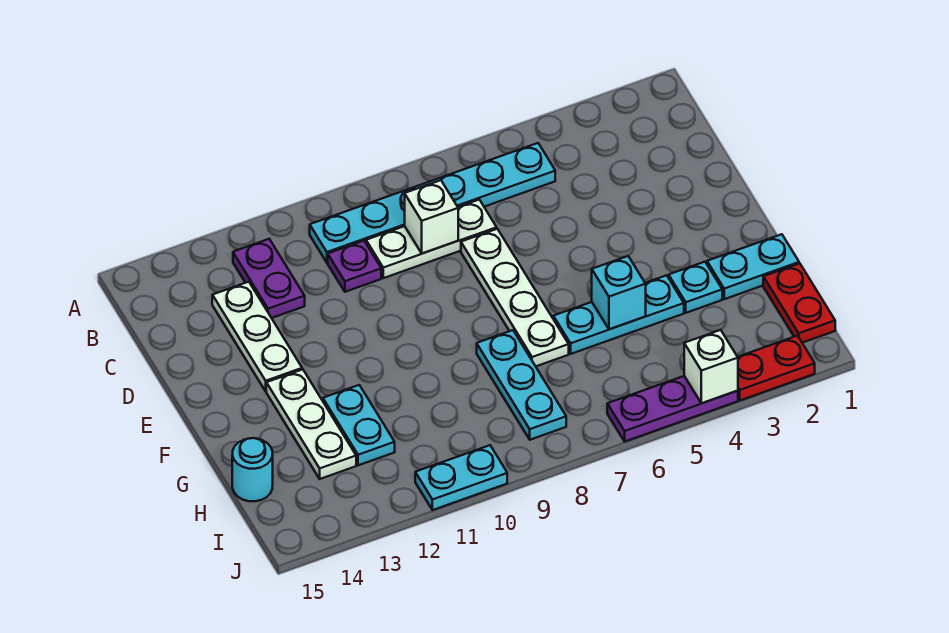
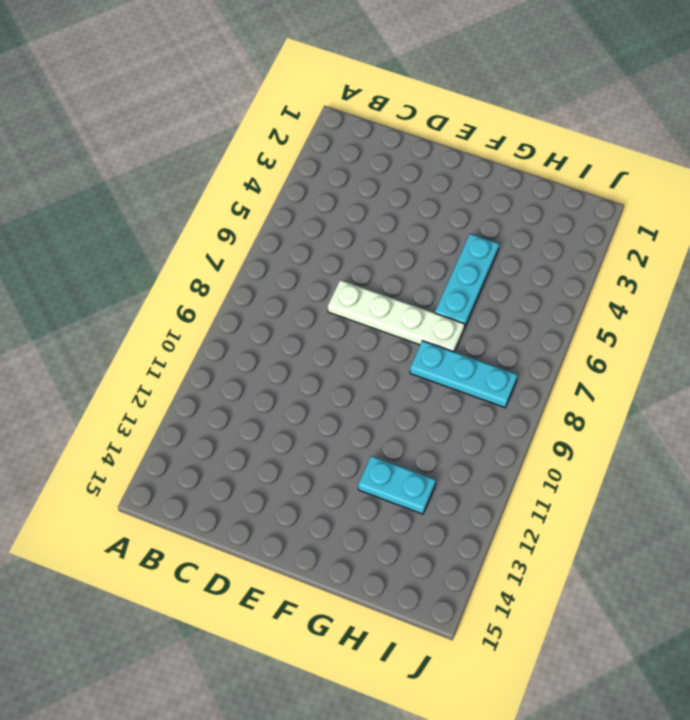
none -> cyan 1x6 plate [310,143,555,263]
none -> purple 1x2 plate [233,239,305,318]
none -> white 1x3 plate [366,200,497,278]

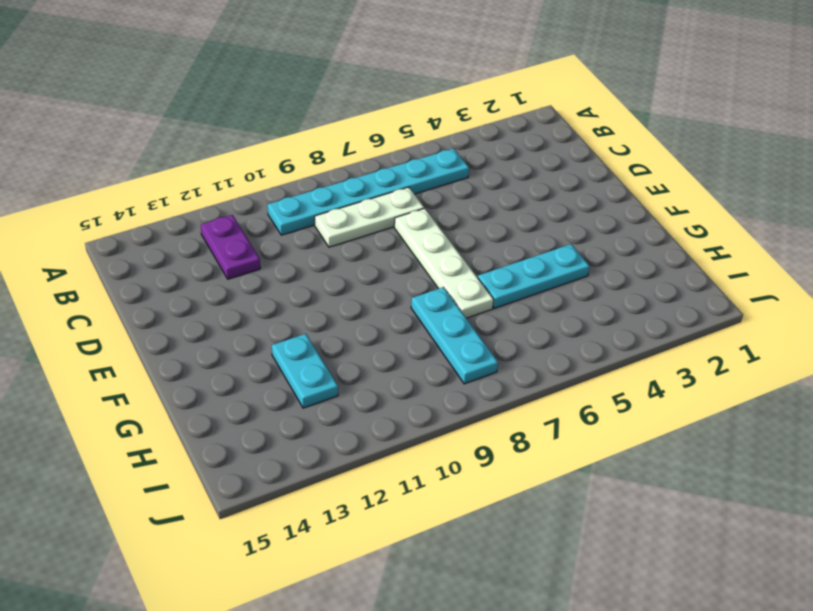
none -> purple 1x1 plate [328,241,381,292]
none -> white 1x3 plate [212,282,302,391]
none -> white 1x3 plate [266,369,356,479]

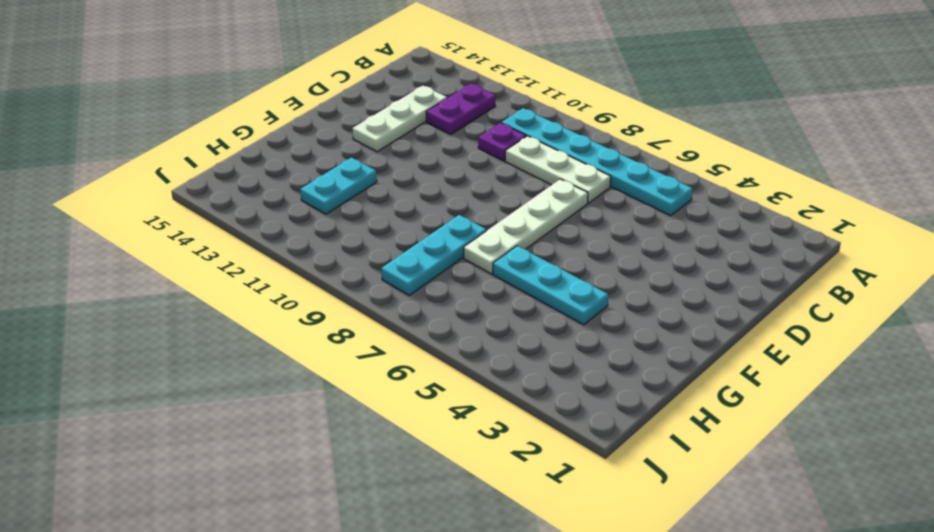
none -> white 1x3 plate [266,369,356,479]
none -> cyan 1x2 plate [707,234,799,299]
none -> cyan 1x1 plate [669,262,722,313]

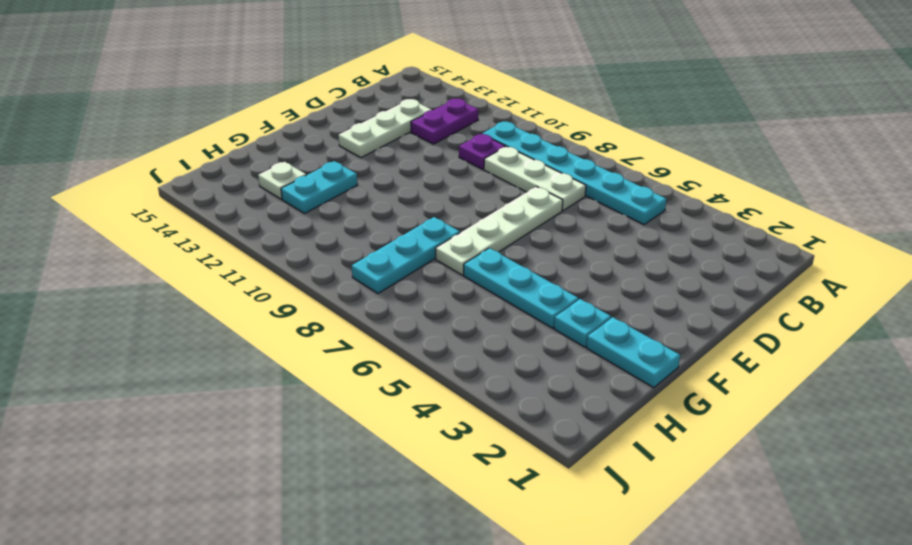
white 1x1 plate [258,162,306,199] -> white 1x3 plate [266,369,356,479]
none -> red 1x2 plate [763,263,835,343]
none -> cyan 1x1 round brick [232,438,273,501]
none -> red 1x2 plate [738,336,815,400]

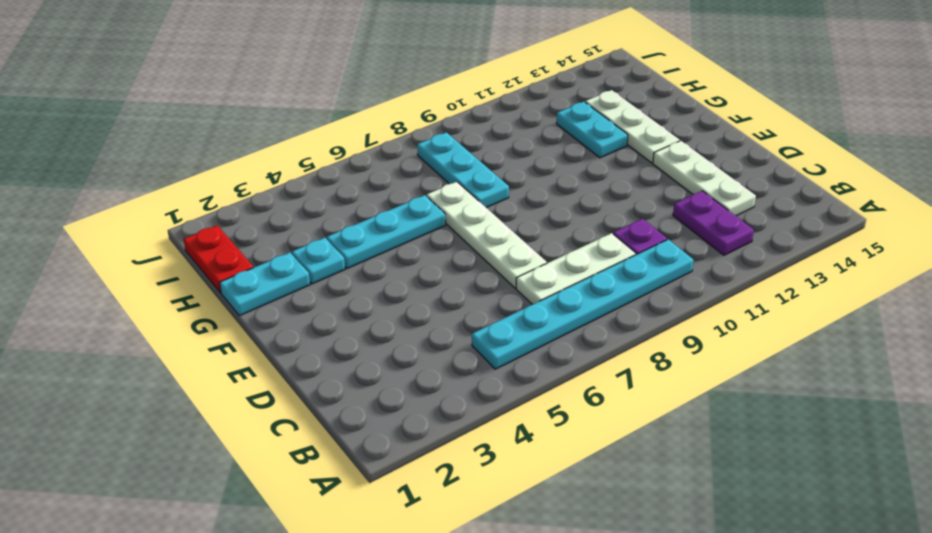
none -> cyan 1x1 round brick [232,438,273,501]
none -> red 1x2 plate [738,336,815,400]
none -> purple 1x3 plate [607,376,738,441]

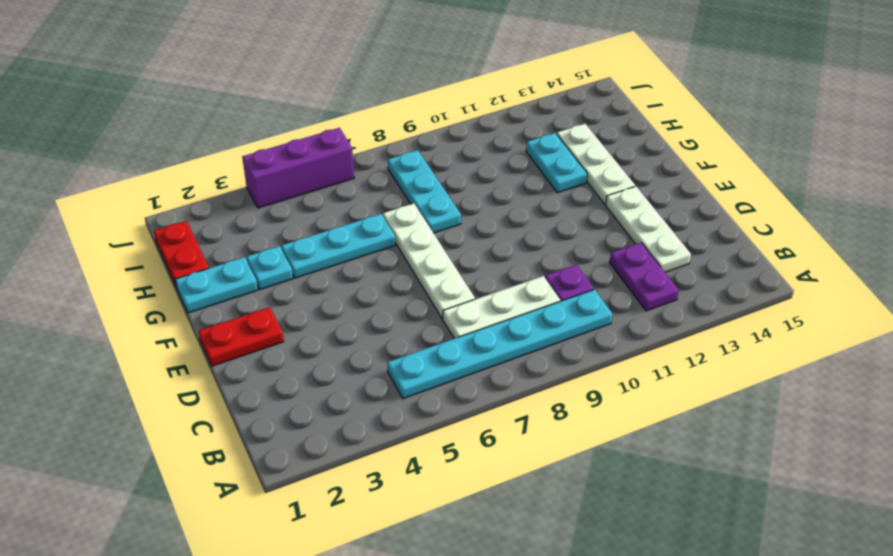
red 1x2 plate [198,307,284,366] -> red 1x2 plate moved to [738,336,815,400]
purple 1x3 brick [242,128,354,208] -> purple 1x3 plate [607,376,738,441]
none -> cyan 1x1 round brick [232,438,273,501]
none -> cyan 1x2 plate [415,445,507,510]
none -> white 1x1 brick [405,180,458,253]

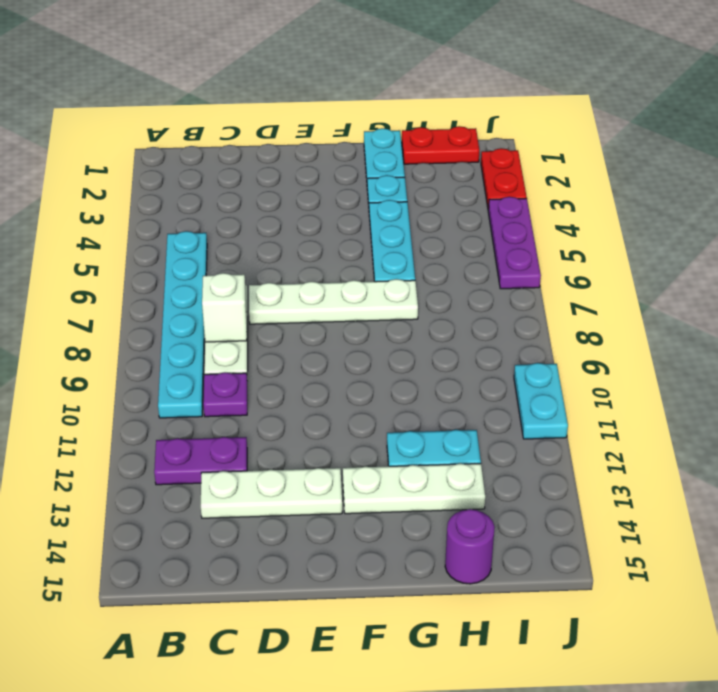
purple 1x1 round brick [445,509,495,584] -> cyan 1x1 round brick [232,438,273,501]
none -> cyan 1x3 plate [477,330,566,440]
none -> cyan 1x1 brick [592,256,646,329]
none -> white 1x1 brick [684,330,738,403]

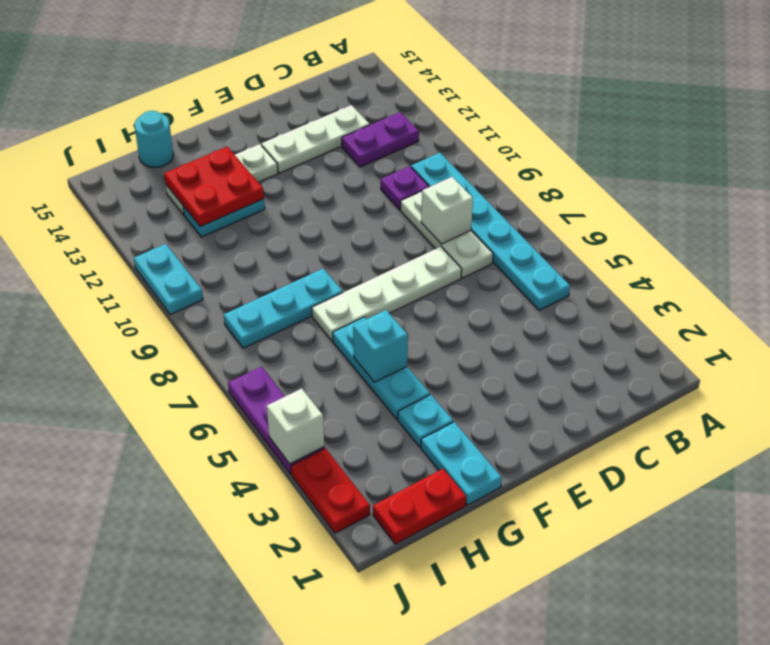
red 2x2 plate [164,147,264,227] -> none

